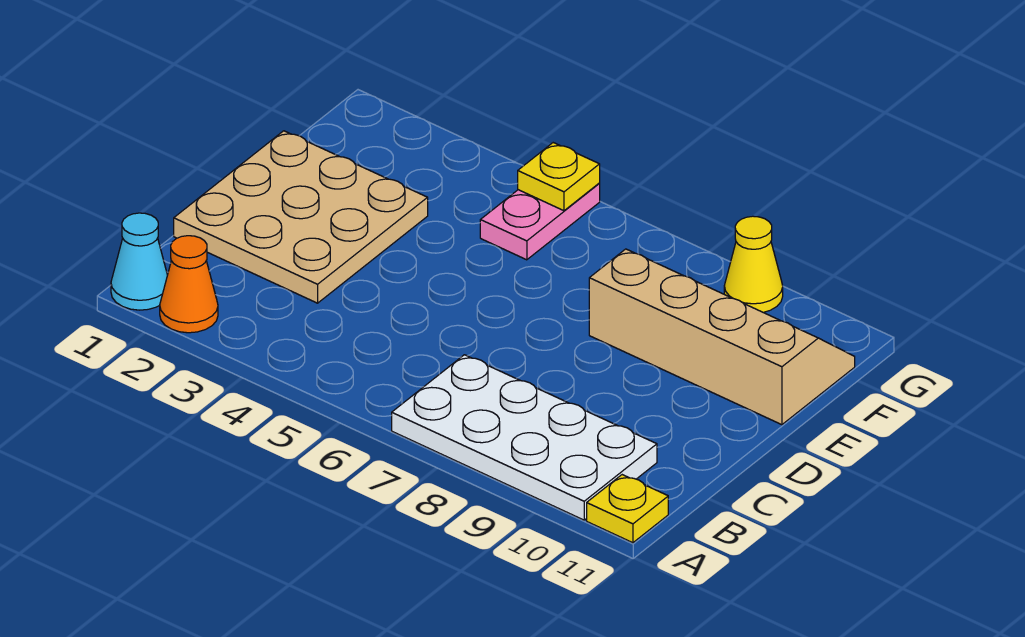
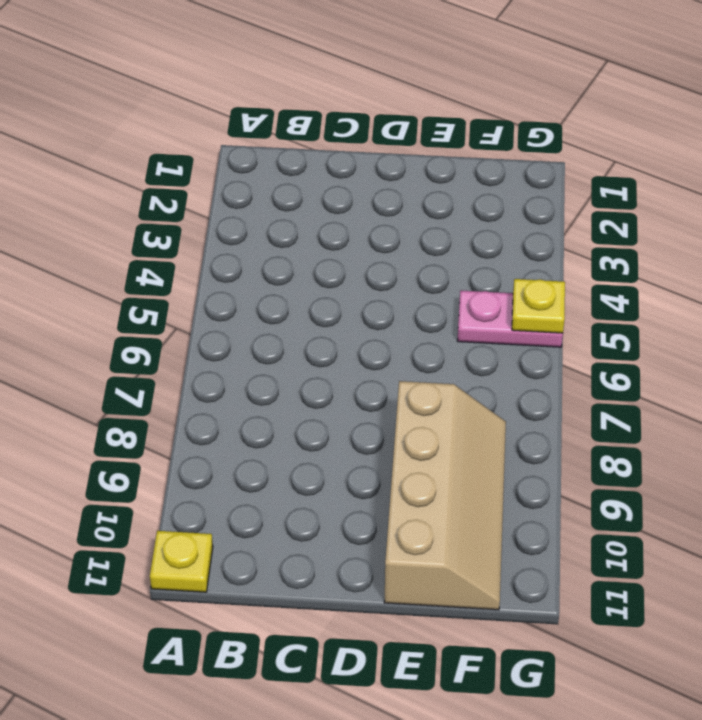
none -> cyan 1x1 cone [111,213,167,310]
none -> orange 1x1 cone [160,236,218,333]

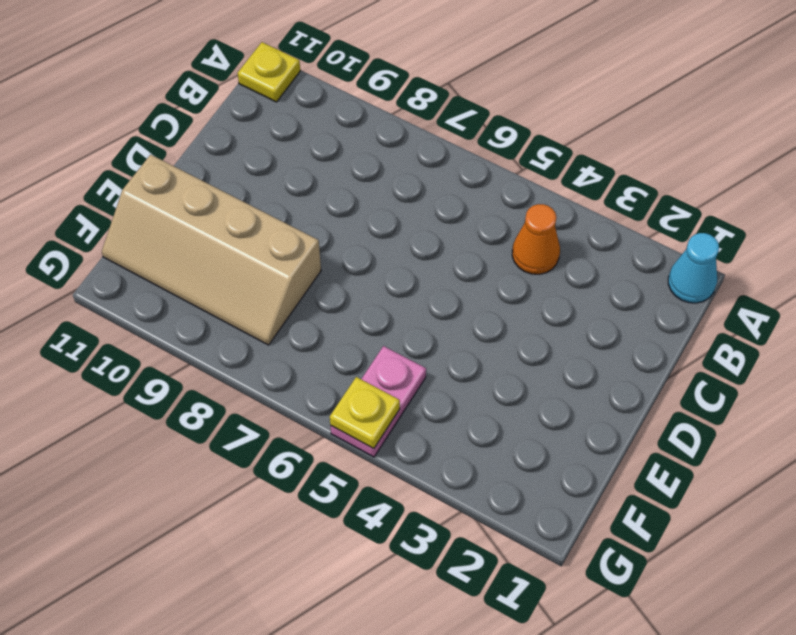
orange 1x1 cone [512,204,560,274] -> orange 1x1 cone moved to [160,236,218,333]
none -> white 2x4 plate [392,355,657,520]
none -> tan 3x3 plate [174,131,428,303]

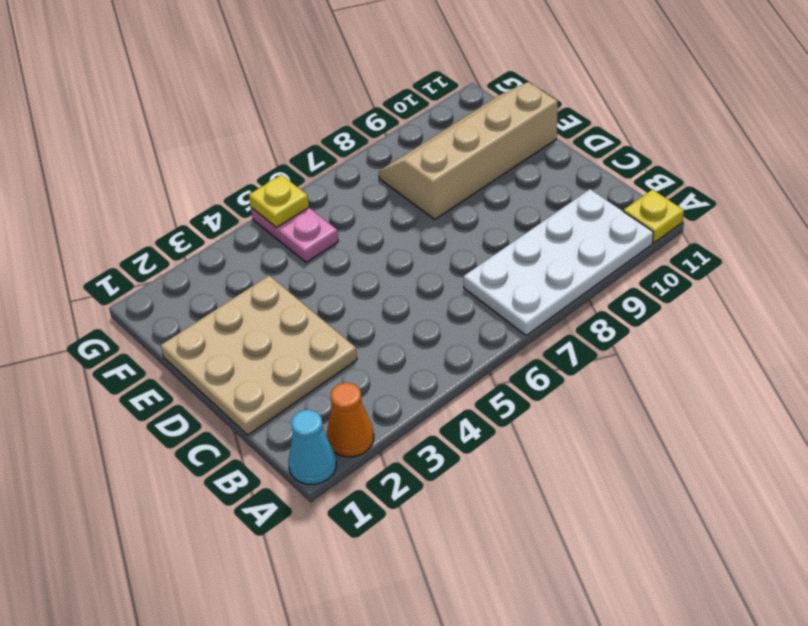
none -> yellow 1x1 cone [724,216,783,312]

